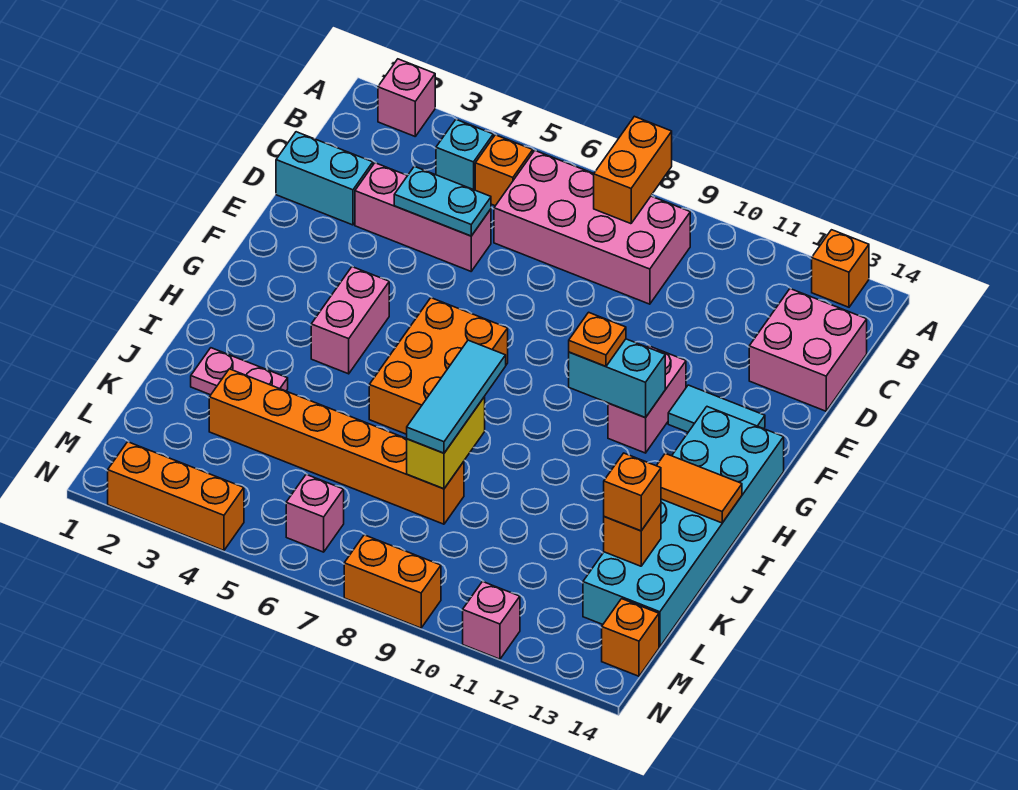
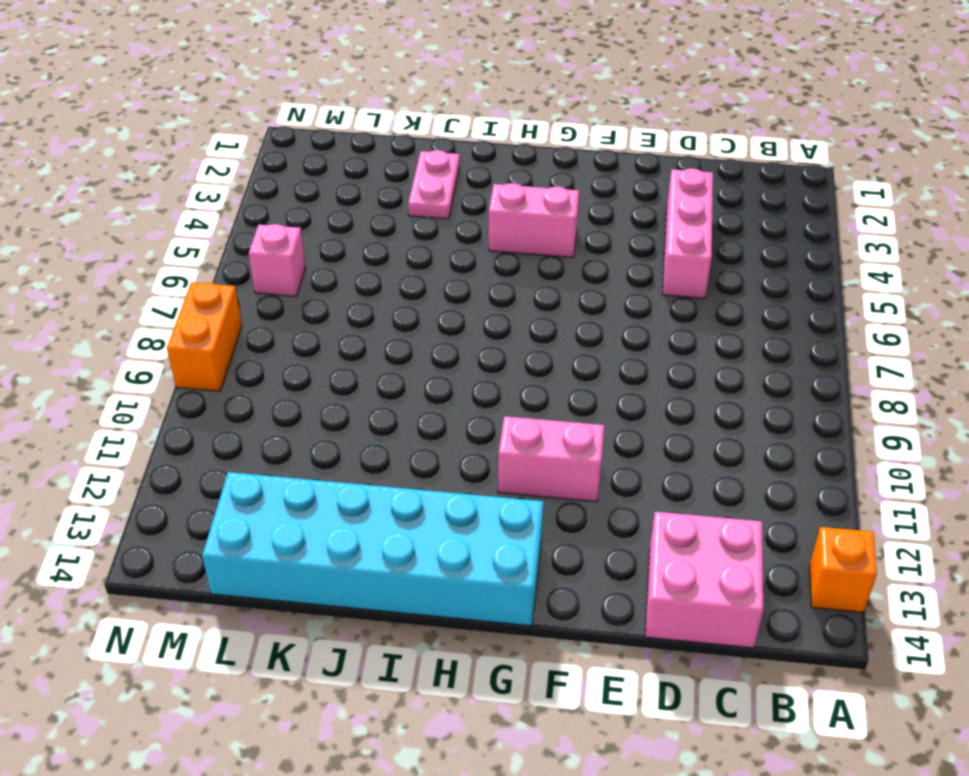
none -> pink 1x1 brick [378,59,435,136]
none -> cyan 1x1 brick [436,120,493,190]
none -> orange 1x1 brick [475,135,533,206]

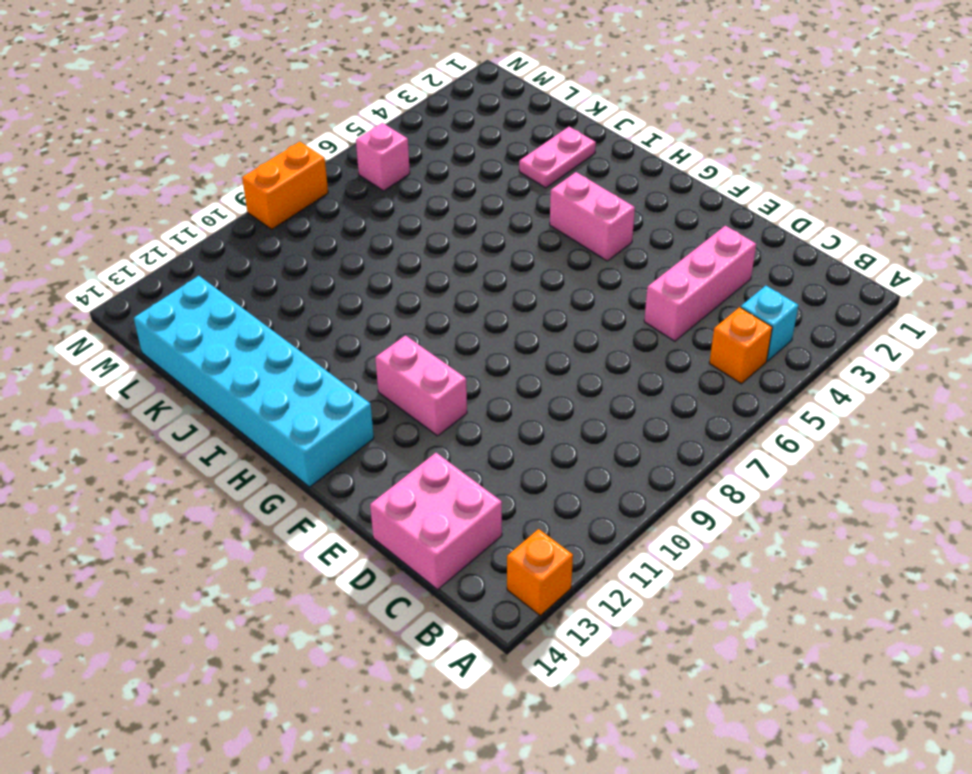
none -> pink 1x1 brick [378,59,435,136]
none -> pink 2x4 brick [494,151,690,304]
none -> cyan 1x2 brick [276,132,373,225]

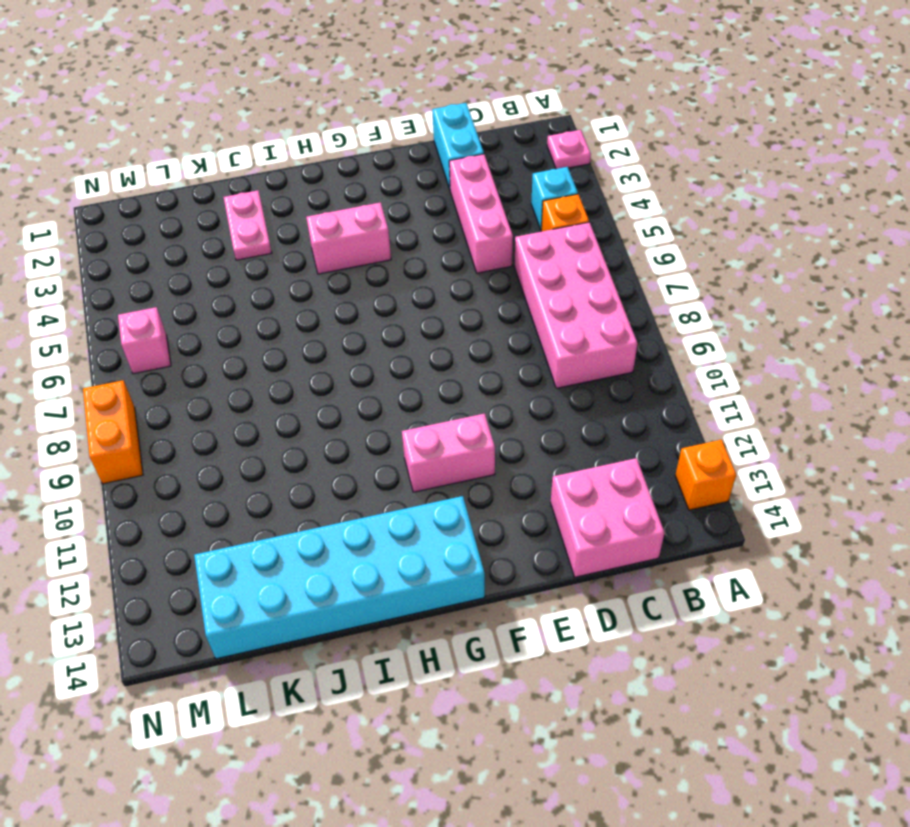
pink 1x1 plate [547,130,591,169] -> pink 1x1 brick [378,59,435,136]
none -> cyan 1x2 tile [668,385,765,432]
none -> orange 2x3 brick [369,298,508,434]
none -> orange 1x6 brick [209,369,464,524]

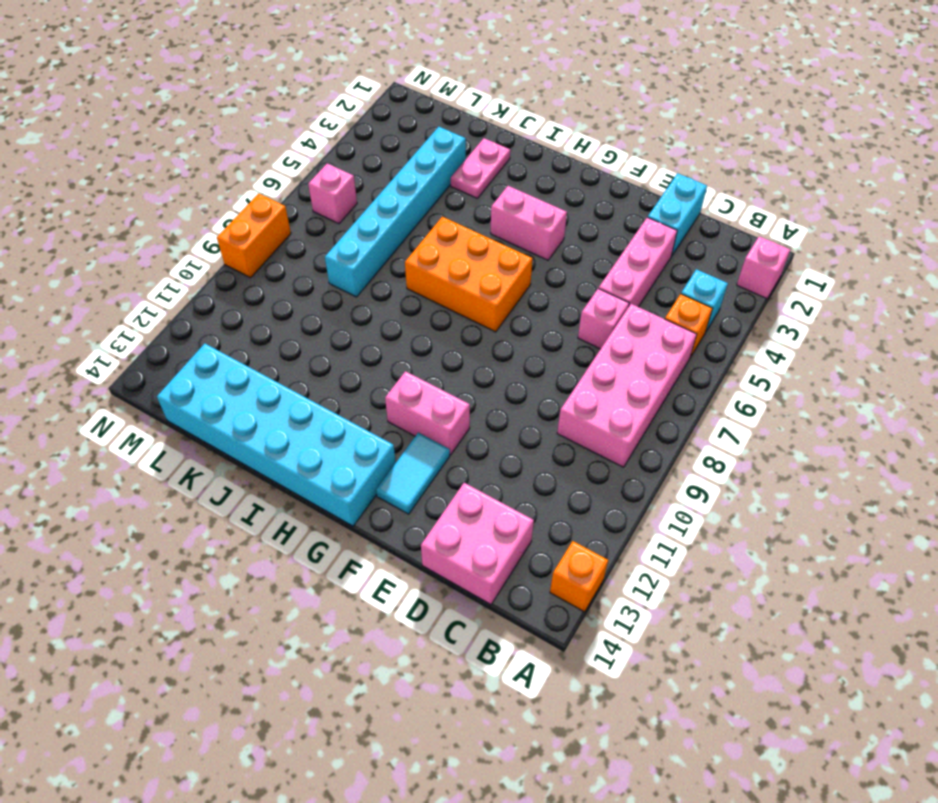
pink 1x1 brick [578,288,629,349] -> pink 1x1 brick moved to [463,582,520,659]
cyan 1x6 brick [325,127,466,297] -> orange 1x6 brick [209,369,464,524]
none -> orange 1x1 brick [602,599,659,676]
none -> orange 1x3 brick [108,442,244,550]
none -> orange 1x2 brick [594,116,672,224]

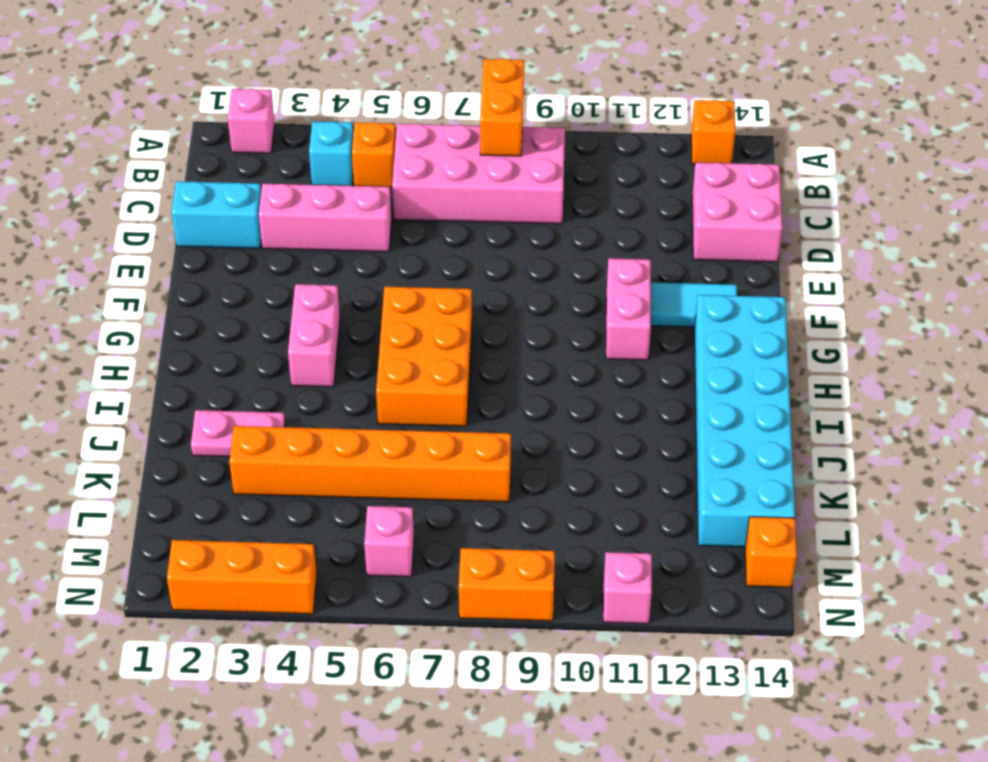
none -> cyan 1x2 plate [394,166,491,236]
none -> cyan 1x2 brick [569,339,665,418]
none -> orange 1x2 tile [657,453,742,523]

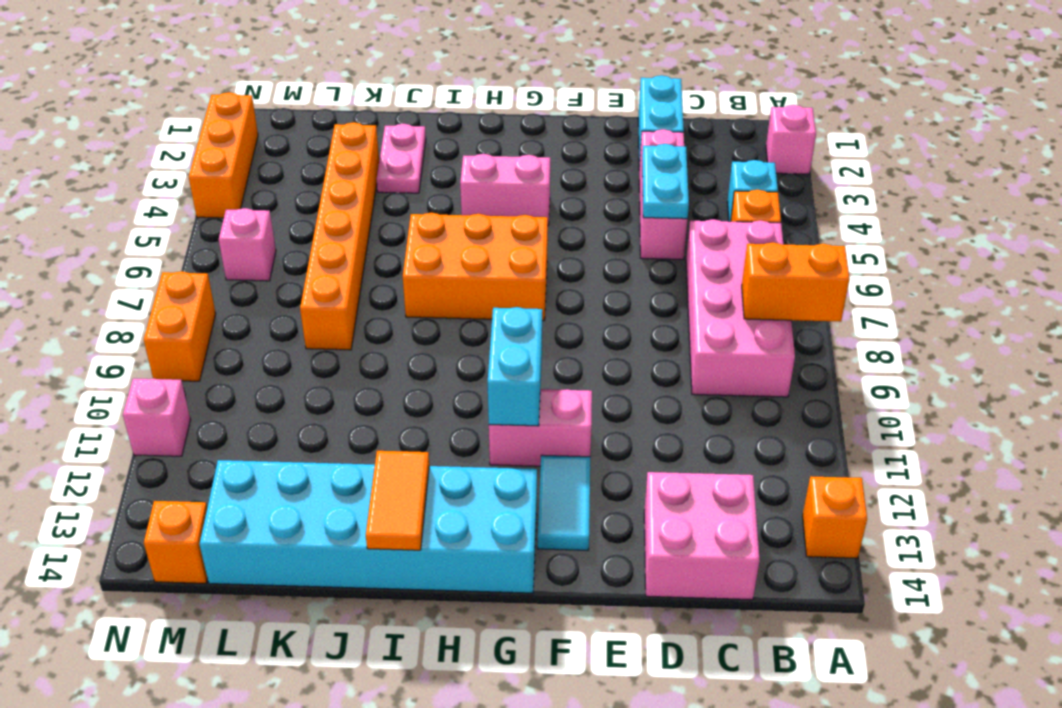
none -> yellow 1x2 brick [407,397,485,489]
none -> orange 1x1 brick [604,504,661,566]
none -> orange 1x1 plate [569,312,626,366]

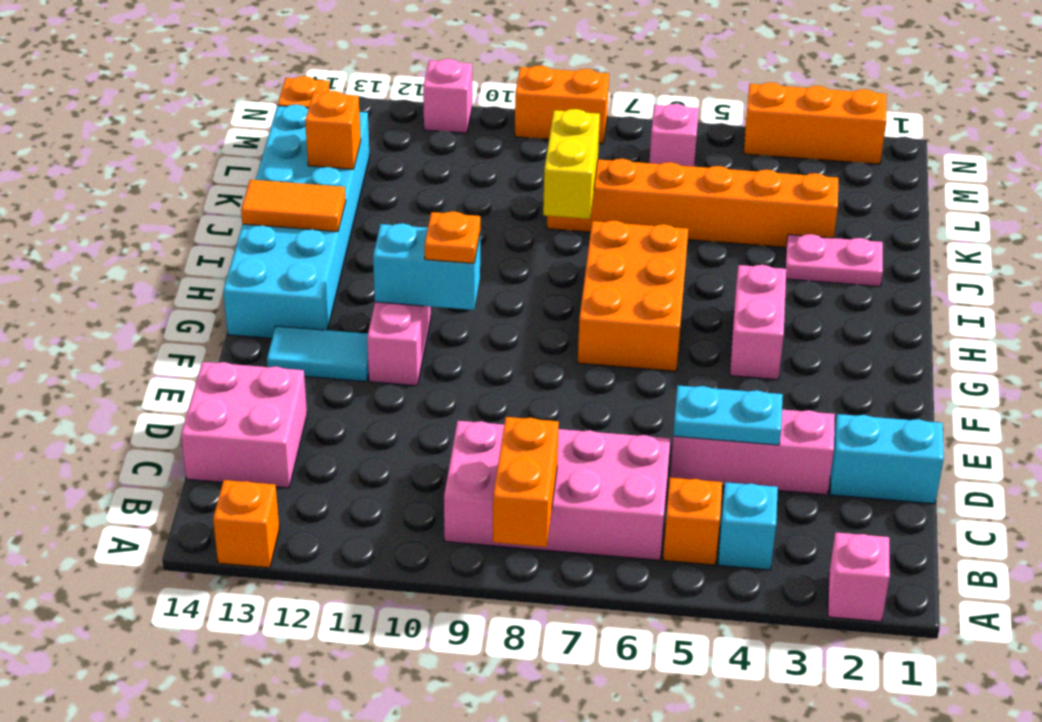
none -> cyan 1x3 tile [407,340,506,453]
none -> orange 1x1 brick [604,453,661,531]

